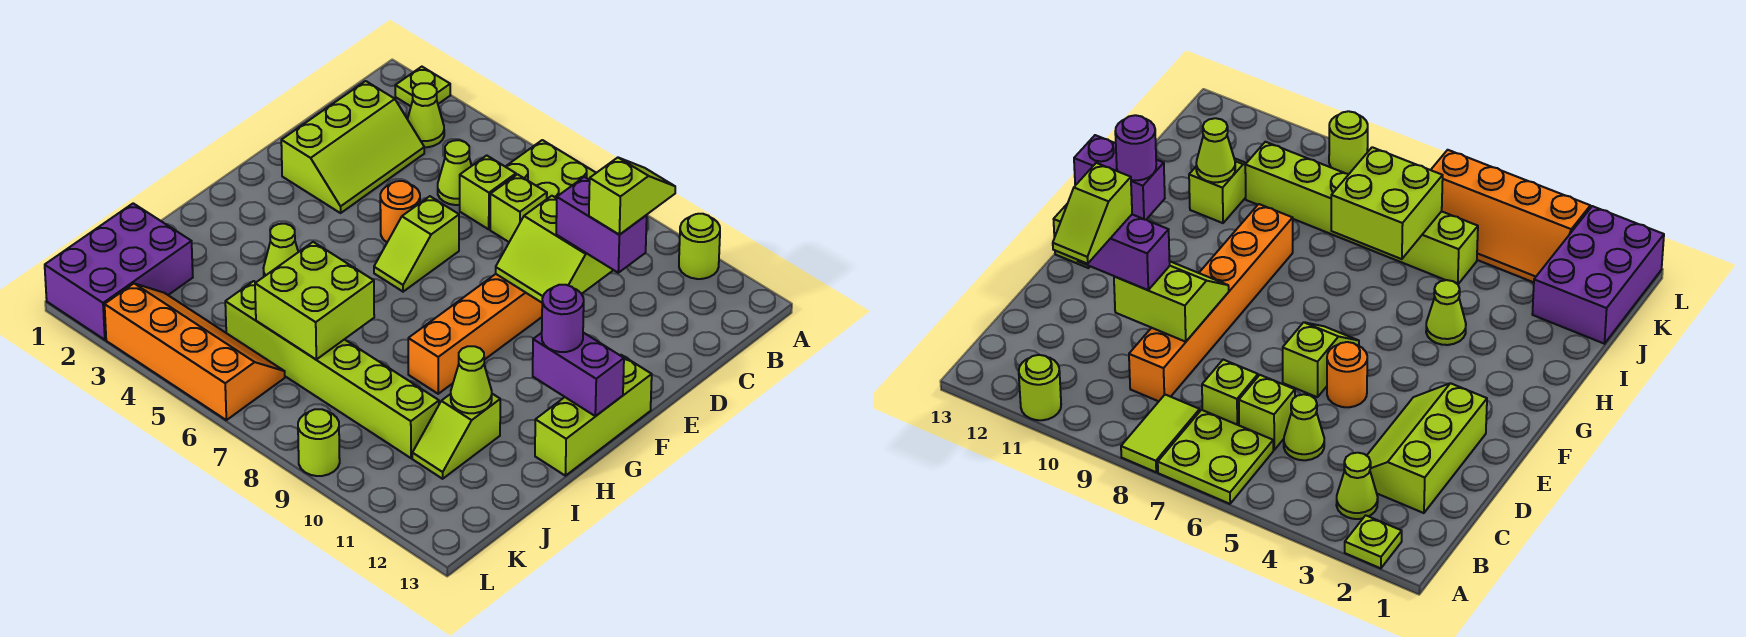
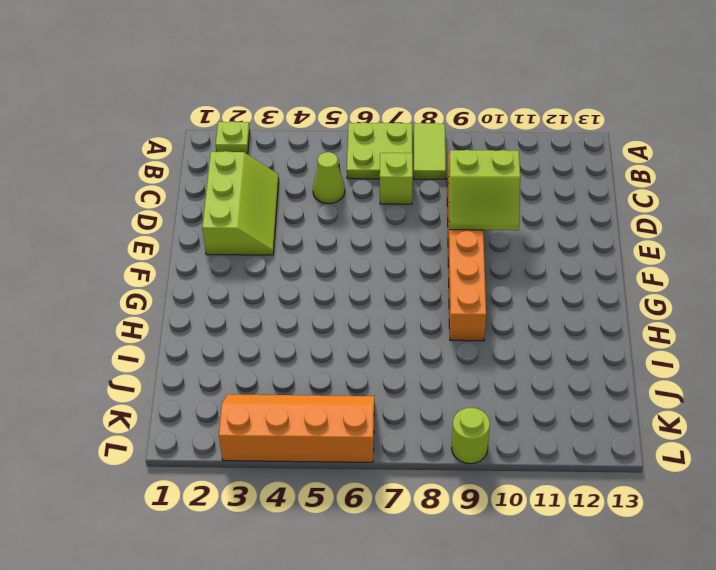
none -> lime 1x1 round brick [679,214,720,279]
none -> lime 1x1 cone [408,83,444,147]
none -> lime 1x1 brick [460,155,516,229]

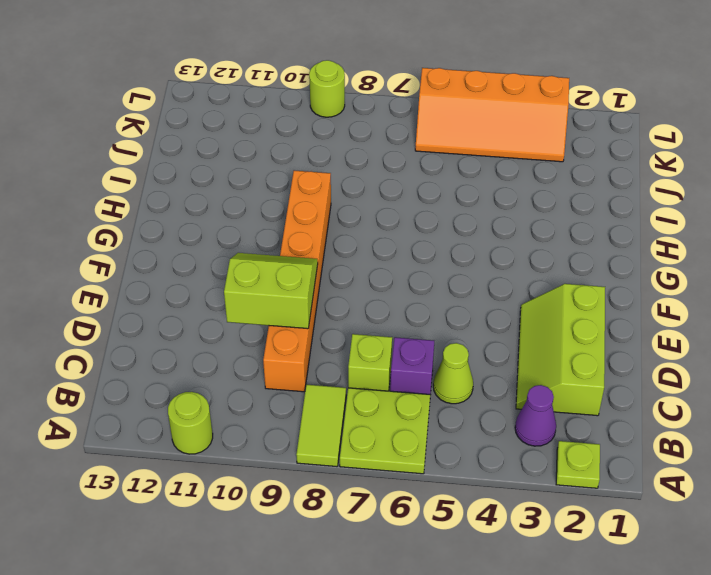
purple 1x1 cone [515,385,556,446] -> lime 1x1 cone [408,83,444,147]
purple 1x1 brick [390,337,434,395] -> lime 1x1 brick [460,155,516,229]
none -> orange 1x1 round brick [380,181,420,242]
none -> lime 1x2 slope [374,196,459,292]
none -> lime 1x3 brick [535,355,652,476]

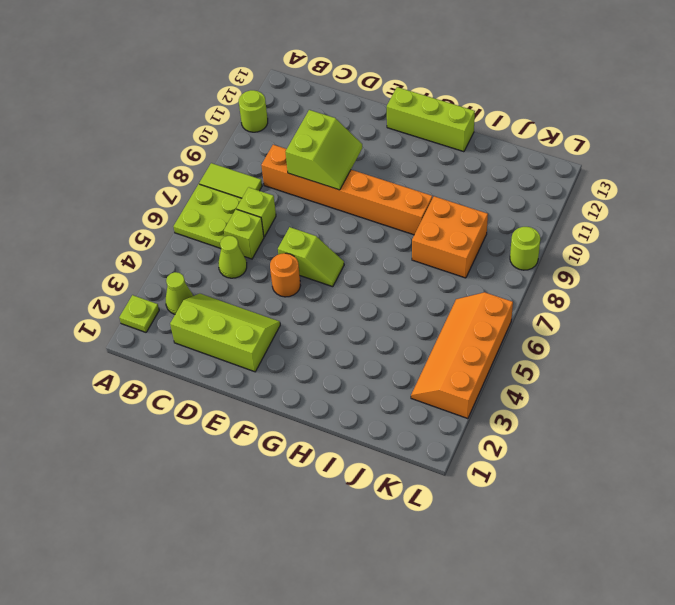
orange 2x2 brick [412,196,488,278] -> lime 1x6 brick [225,281,439,458]
none -> lime 1x1 cone [264,224,298,276]
none -> lime 1x2 slope [412,394,500,479]
none -> purple 2x3 brick [45,203,193,340]

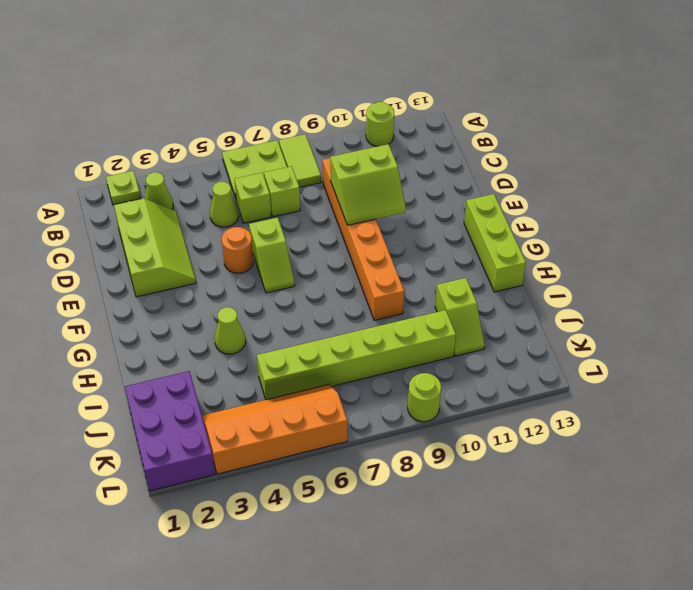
none -> purple 1x2 brick [533,333,624,416]
none -> lime 2x2 brick [255,242,374,359]
none -> lime 1x1 cone [451,346,492,413]

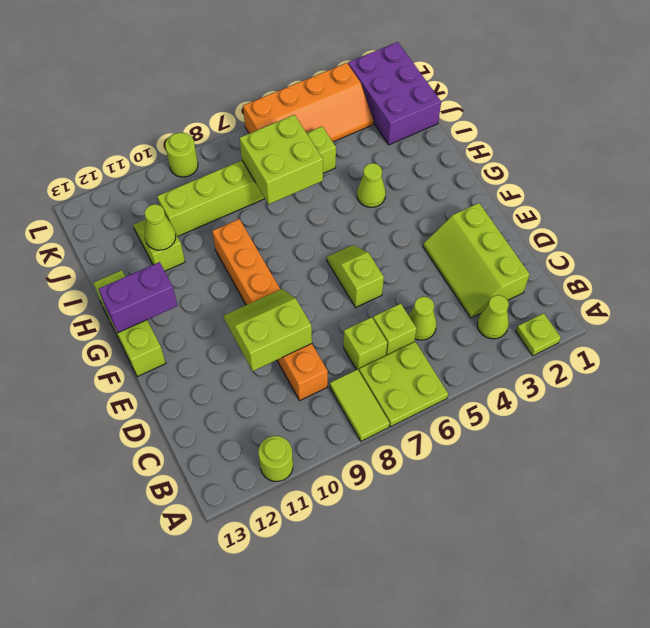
none -> orange 1x1 round brick [380,181,420,242]
none -> purple 1x2 brick [556,177,647,273]
none -> purple 1x1 round brick [542,285,584,352]

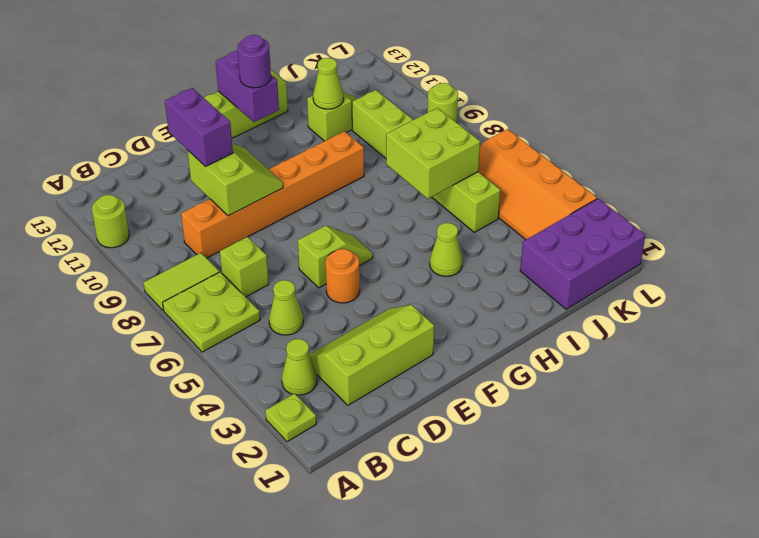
none -> lime 1x1 brick [460,155,516,229]
none -> lime 1x2 slope [589,158,675,235]

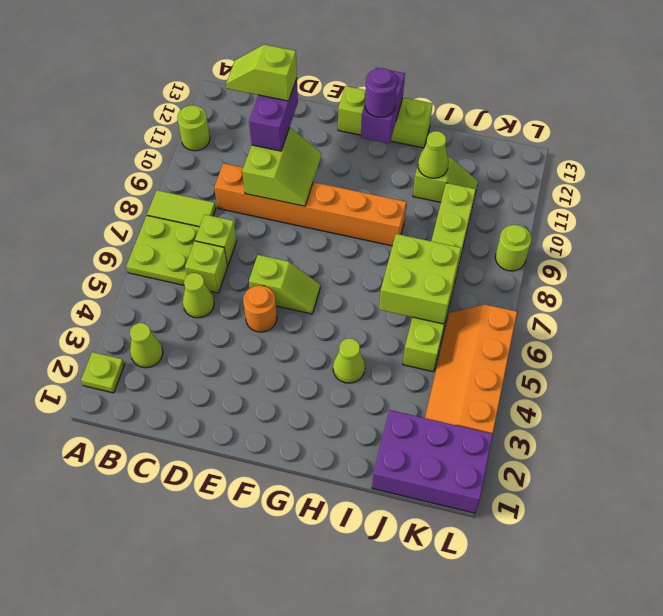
none -> lime 2x3 slope [281,81,424,213]

